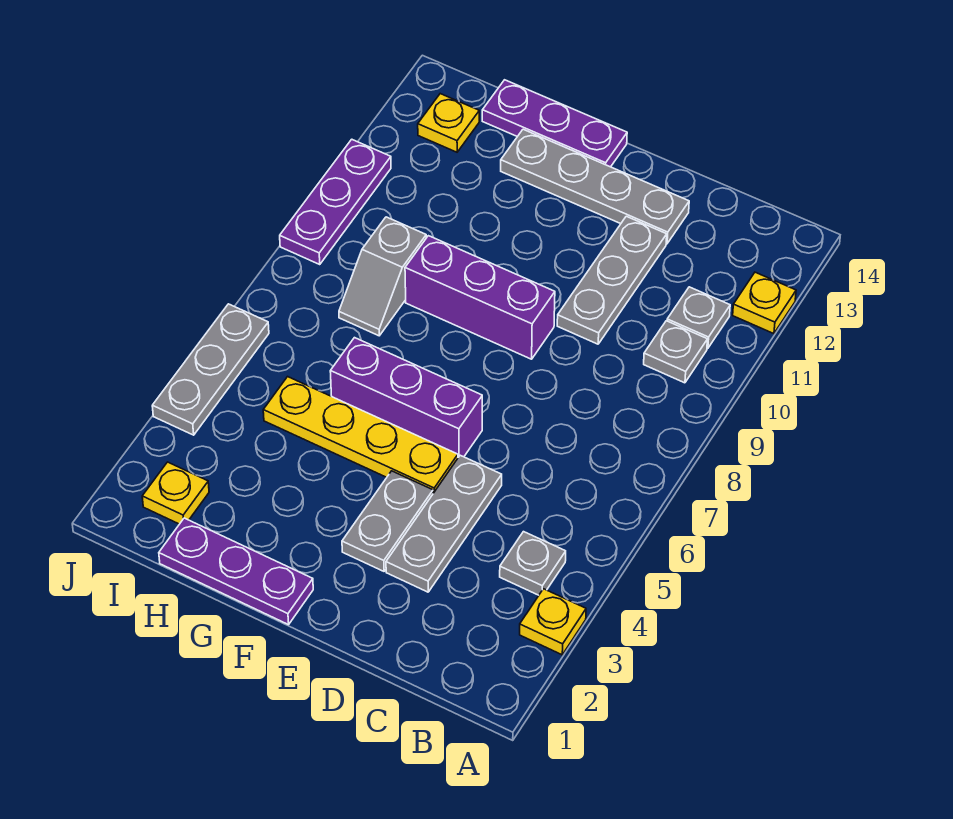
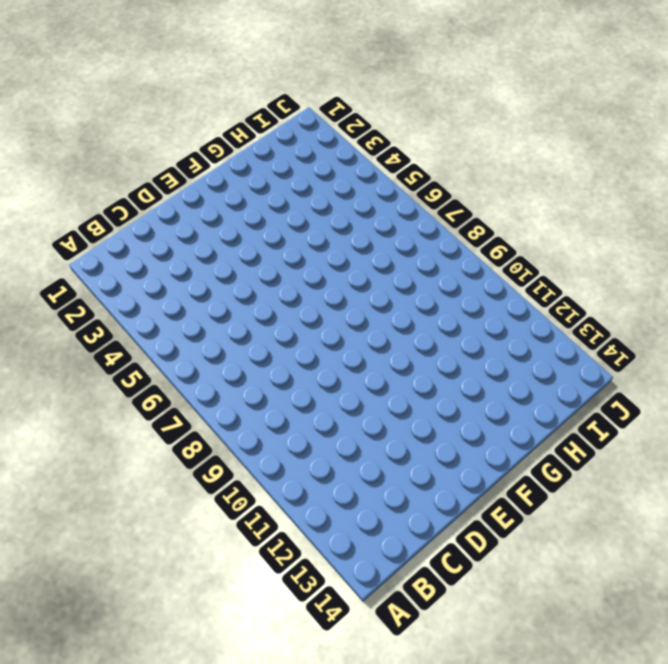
none -> yellow 1x1 plate [520,589,586,655]
none -> yellow 1x1 plate [733,272,796,334]
none -> grey 1x1 plate [500,532,566,595]

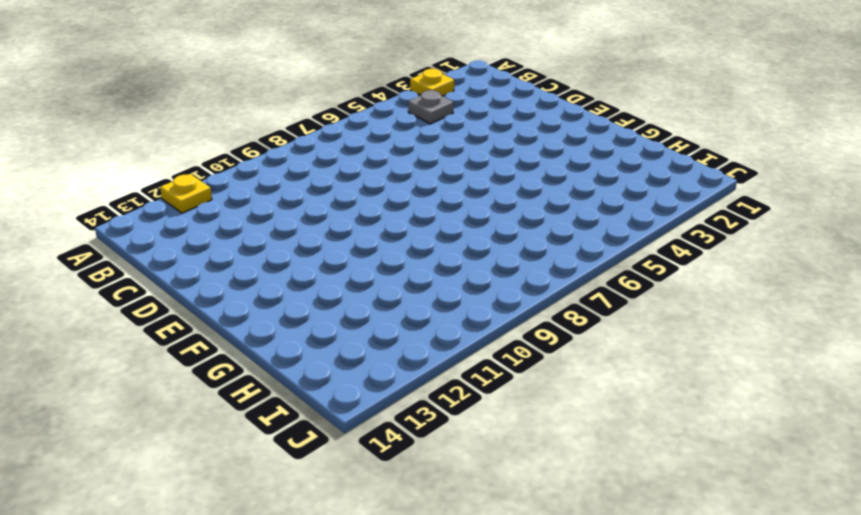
none -> grey 1x1 plate [644,321,708,383]
none -> grey 1x1 plate [667,287,730,349]
none -> grey 1x3 plate [386,455,502,592]

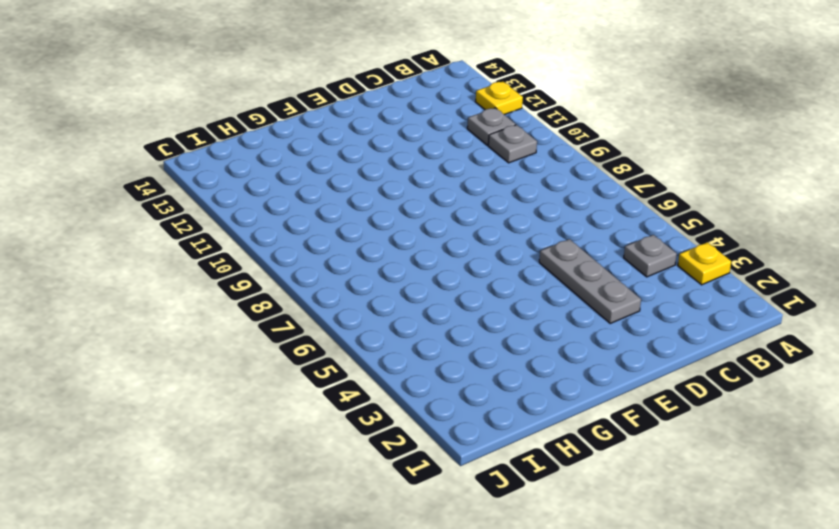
none -> grey 1x3 plate [557,216,667,344]
none -> grey 1x4 plate [501,129,689,244]
none -> grey 1x2 plate [342,471,433,571]

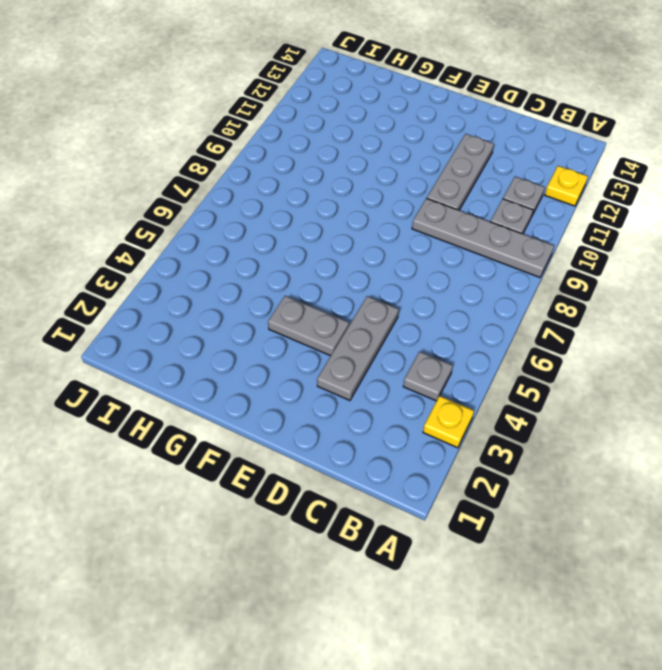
grey 1x4 plate [412,198,554,277] -> grey 1x4 plate moved to [501,129,689,244]
grey 1x2 plate [268,296,349,356] -> grey 1x2 plate turned to [342,471,433,571]
none -> yellow 1x4 plate [263,377,458,493]
none -> purple 1x3 brick [330,338,482,457]
none -> purple 1x3 brick [405,236,555,359]

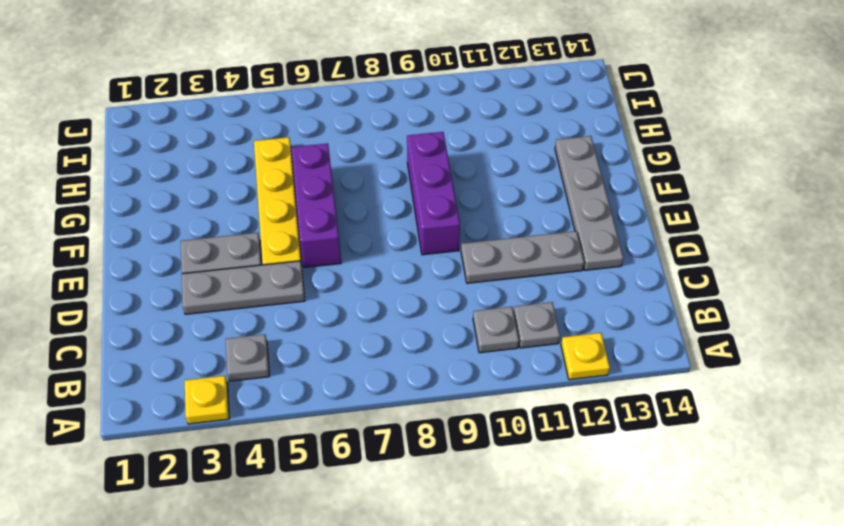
none -> purple 1x3 plate [159,518,313,625]
none -> purple 1x3 plate [482,80,627,167]
none -> grey 1x2 slope [339,217,426,336]

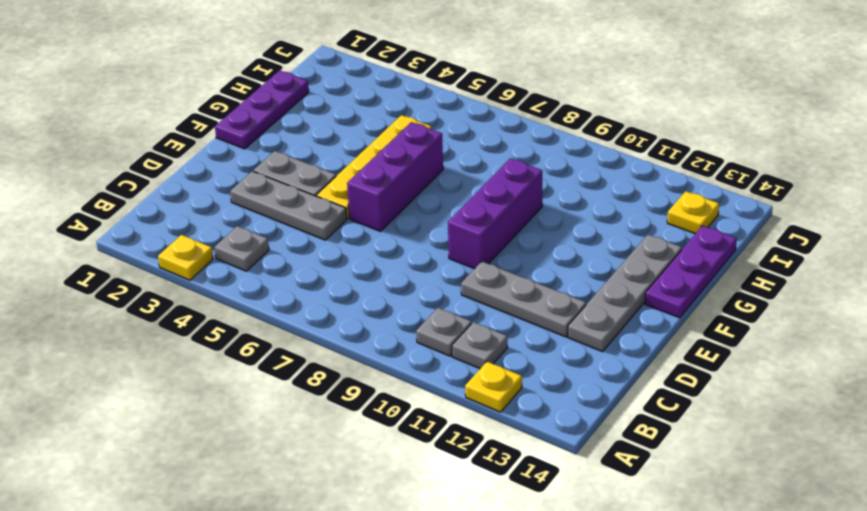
none -> grey 1x2 slope [339,217,426,336]
none -> yellow 1x1 plate [142,462,209,524]
none -> grey 1x3 plate [152,304,269,435]

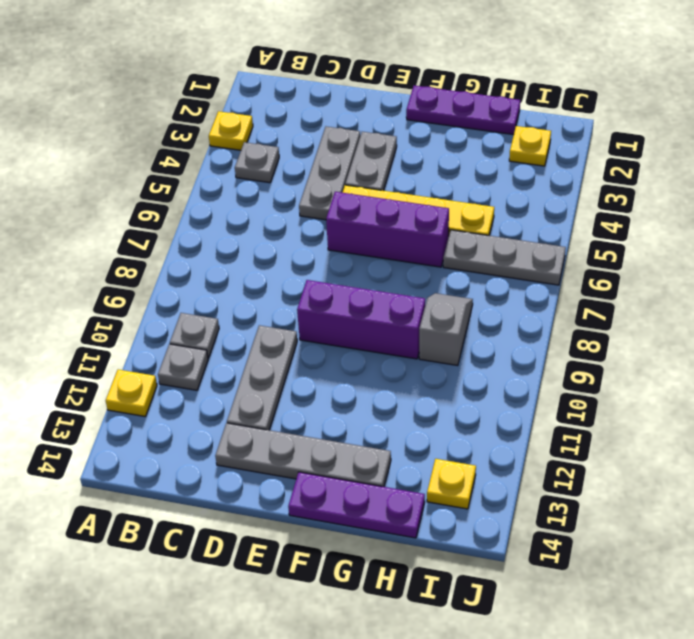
grey 1x3 plate [443,230,566,285] -> grey 1x3 plate turned to [152,304,269,435]
none -> purple 1x3 plate [280,139,391,264]

